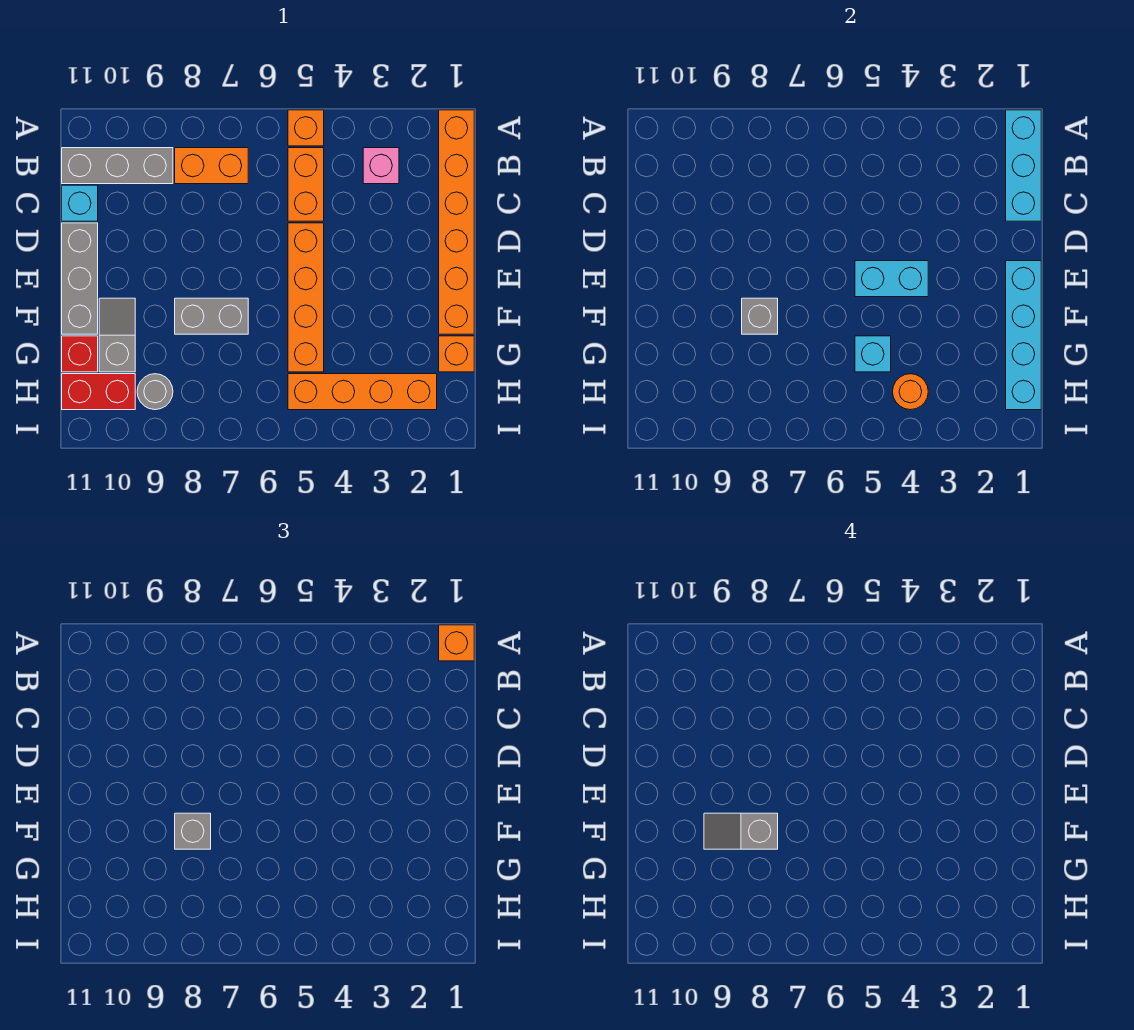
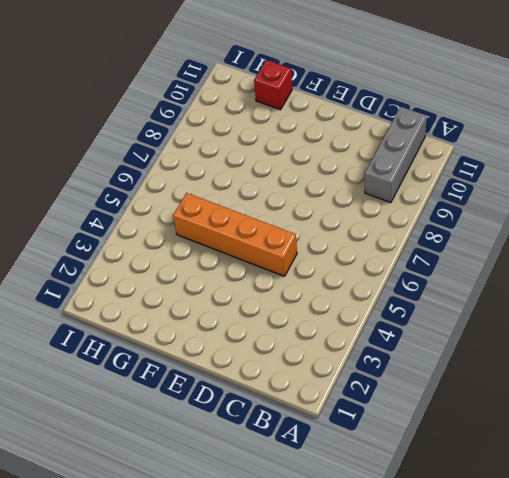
none -> orange 1x6 brick [439,110,474,334]
none -> orange 1x1 brick [288,110,324,146]
none -> pink 1x1 brick [363,148,399,184]

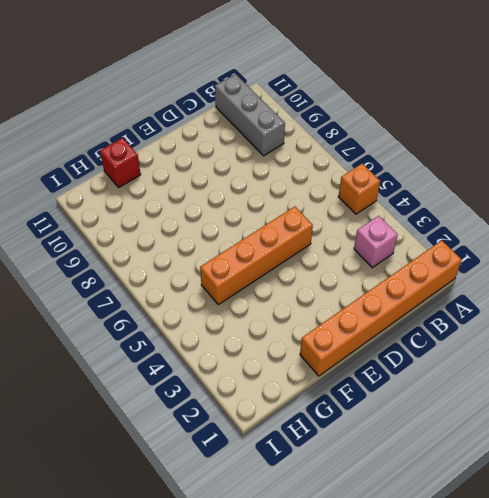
none -> orange 1x2 brick [288,148,324,221]
none -> orange 1x2 brick [175,148,248,184]
none -> cyan 1x1 brick [62,185,98,221]

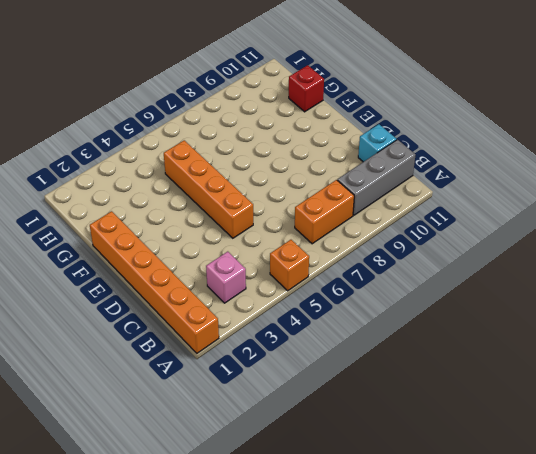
none -> orange 1x2 brick [288,148,324,221]
none -> grey 1x3 brick [62,223,98,334]
none -> grey 1x2 brick [175,298,248,334]

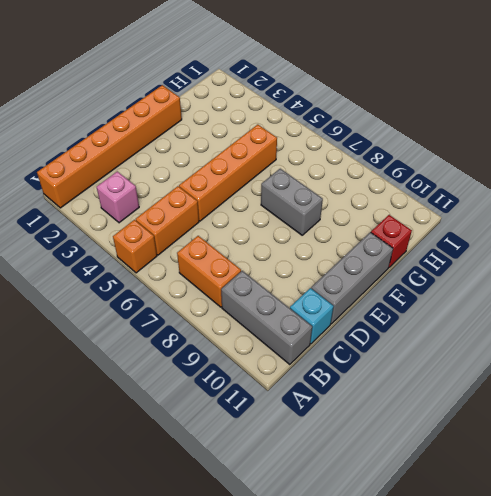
none -> grey 1x2 slope [99,298,135,372]
none -> orange 1x1 brick [439,336,474,372]
none -> orange 1x4 brick [288,374,437,410]

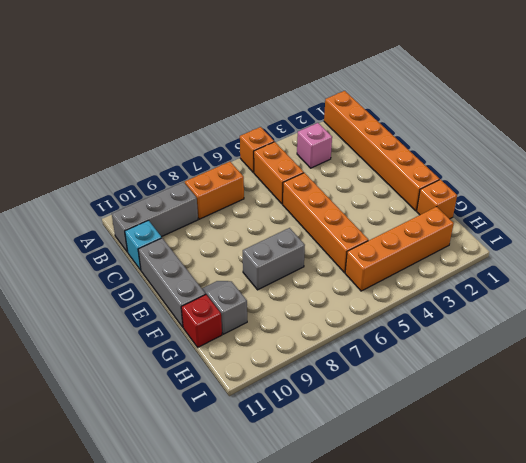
none -> grey 1x1 round brick [137,374,173,410]
none -> red 1x2 brick [62,374,135,410]
none -> cyan 1x3 brick [1006,110,1041,221]

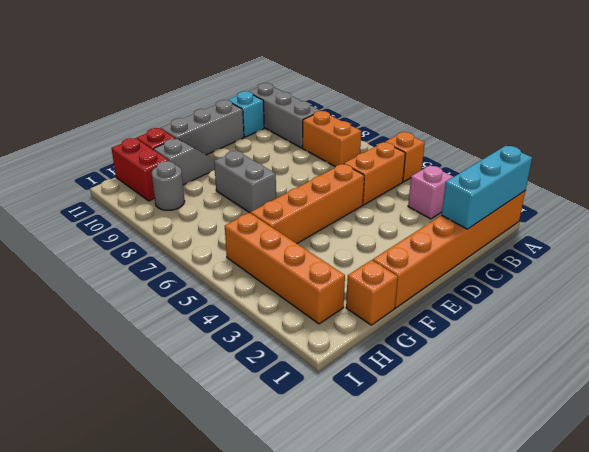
none -> cyan 1x4 brick [1006,261,1041,410]
none -> cyan 1x2 brick [855,261,928,297]
none -> grey 1x1 brick [742,298,778,334]

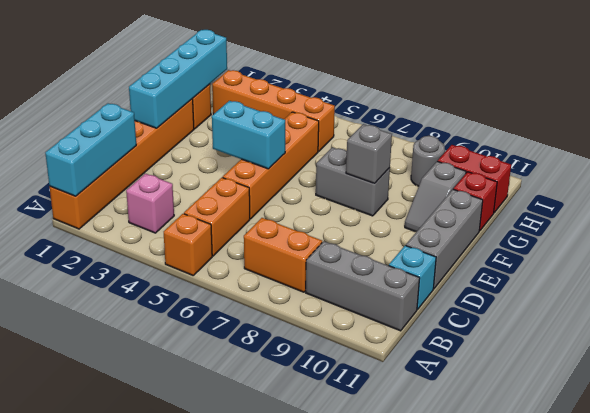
none -> cyan 1x1 brick [855,336,891,372]
none -> orange 1x1 round brick [893,374,928,410]
none -> orange 1x1 brick [439,625,474,661]

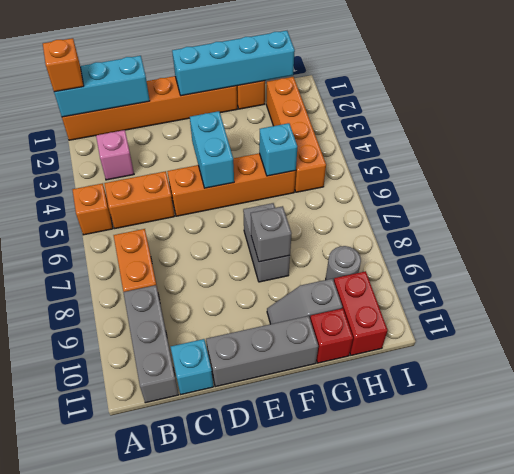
none -> orange 1x1 round brick [893,374,928,410]
none -> grey 1x1 brick [175,813,211,849]
none -> grey 1x2 slope [704,813,778,849]

